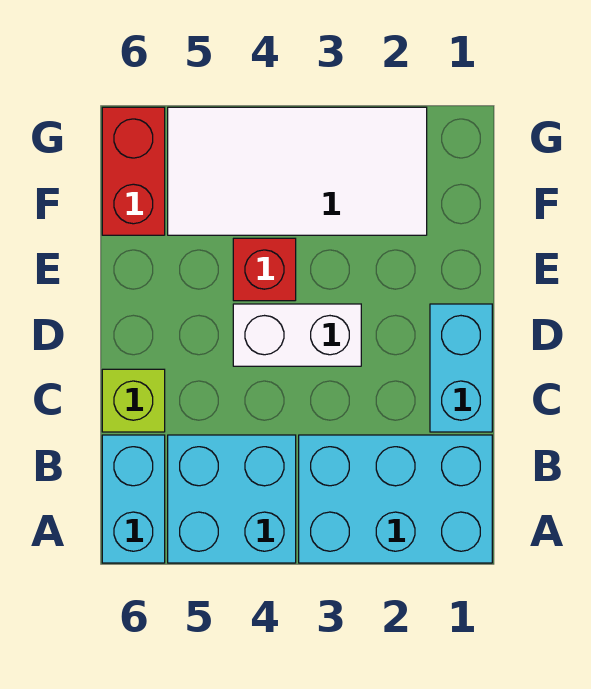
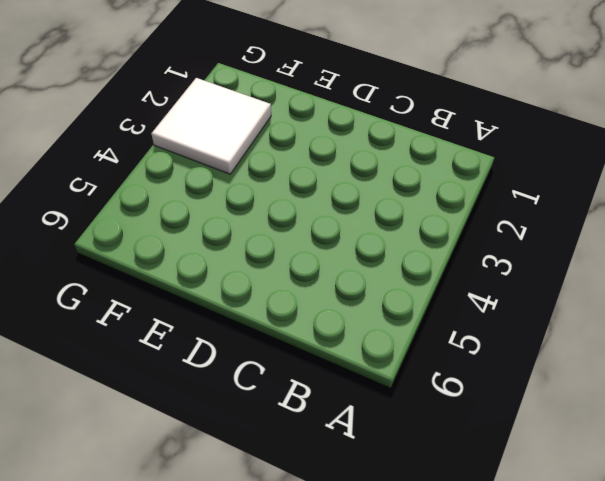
white 2x2 tile [151,78,271,174] -> white 2x4 tile [168,107,427,235]
none -> cyan 2x3 brick [299,435,492,563]
none -> cyan 2x2 brick [168,435,296,563]

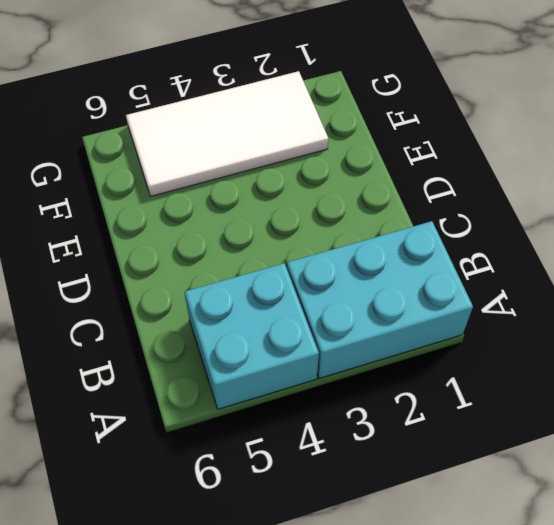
none -> cyan 1x2 brick [102,435,165,563]
none -> cyan 1x2 brick [430,304,492,432]

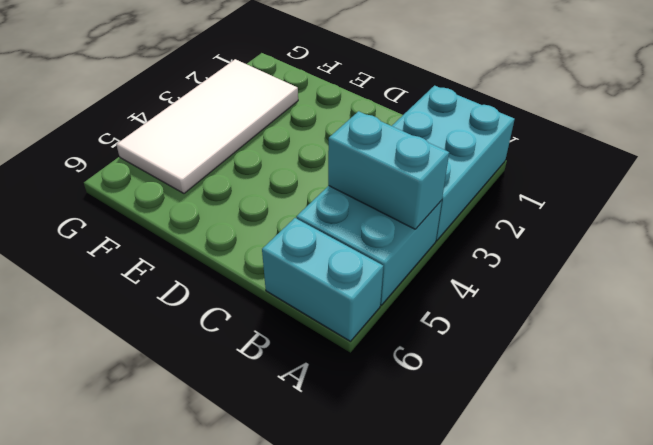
cyan 1x2 brick [328,111,449,229] -> cyan 1x2 brick moved to [430,304,492,432]
none -> lime 1x1 brick [102,369,165,432]
none -> white 1x2 brick [233,304,361,366]

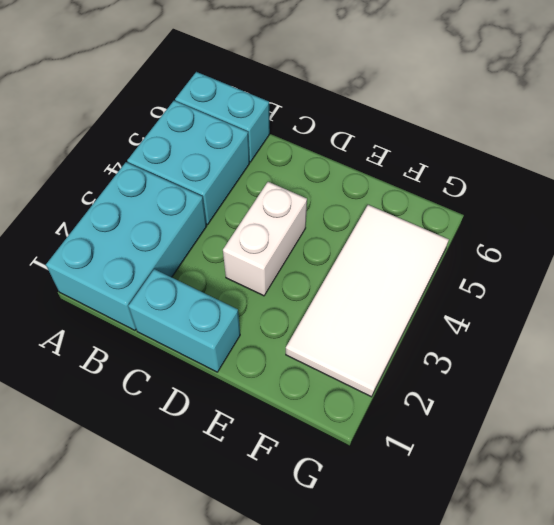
none -> lime 1x1 brick [102,369,165,432]
none -> red 1x1 brick [233,238,296,301]

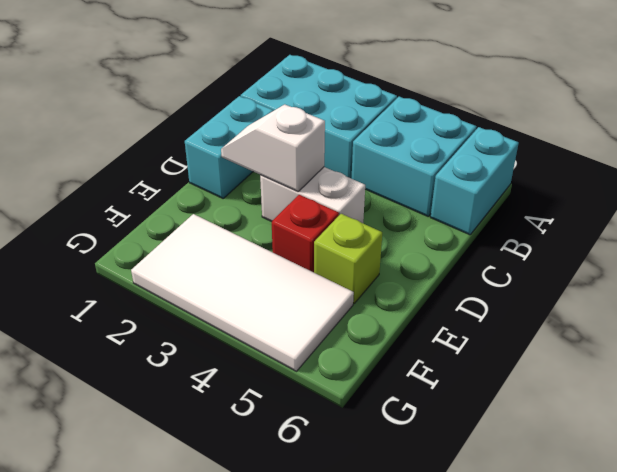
white 1x2 slope [221,104,325,191] -> none
lime 1x1 brick [314,214,382,303] -> lime 1x1 brick moved to [102,369,165,432]
none -> red 1x2 brick [102,107,165,235]

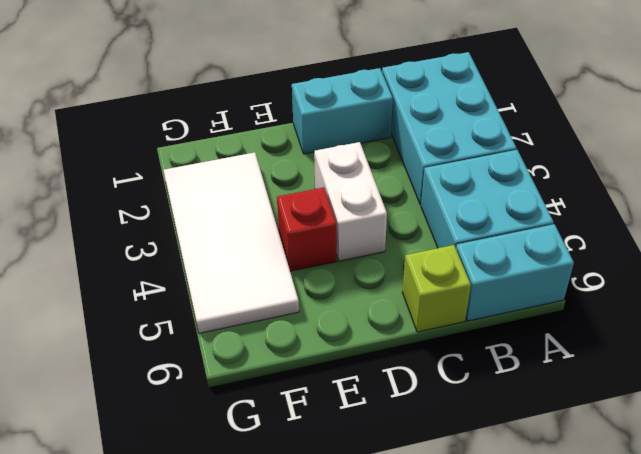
none -> red 1x2 brick [102,107,165,235]

